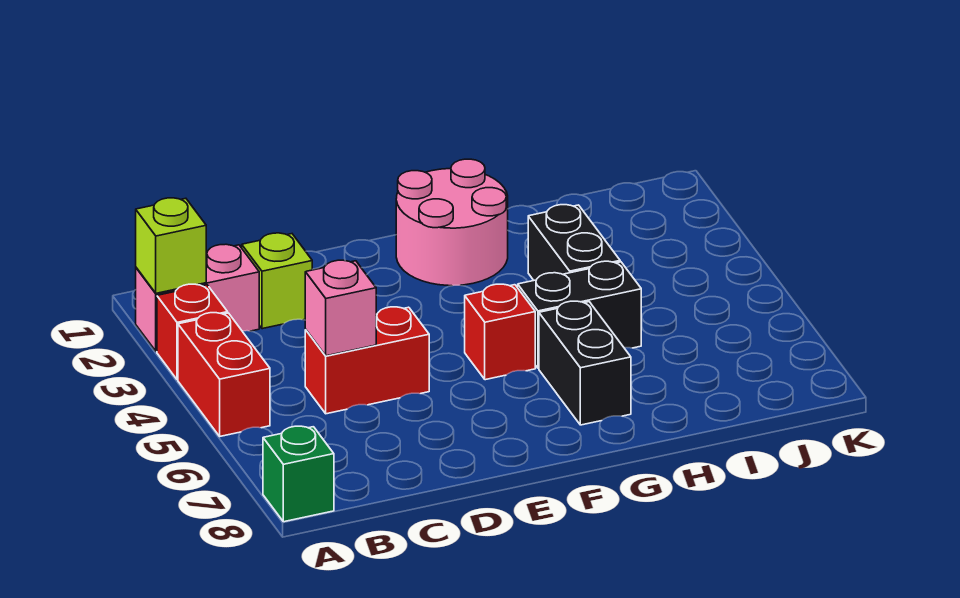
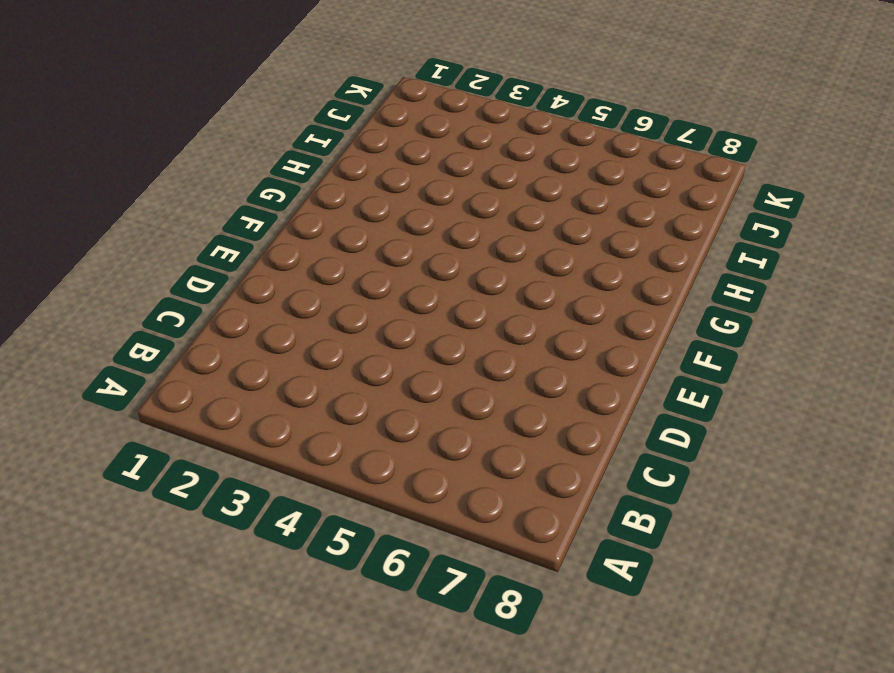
none -> pink 1x2 brick [136,244,259,351]
none -> red 1x1 brick [157,284,228,380]
none -> red 1x2 brick [178,313,270,436]

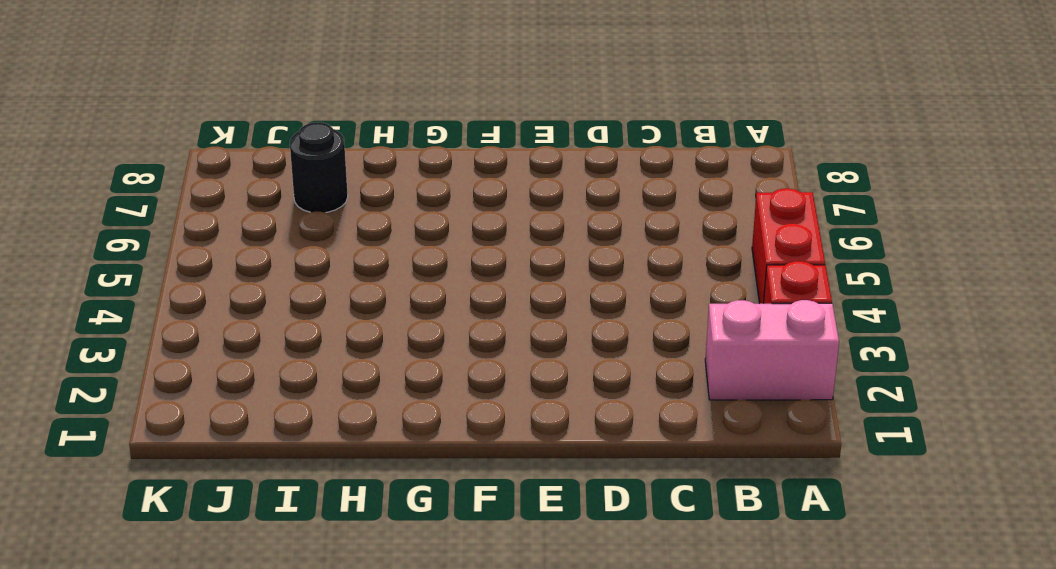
black 1x1 round brick [290,122,348,213] -> none
none -> green 1x1 brick [263,426,334,522]
none -> lime 1x1 brick [242,233,312,329]
none -> red 1x2 brick [305,307,429,414]

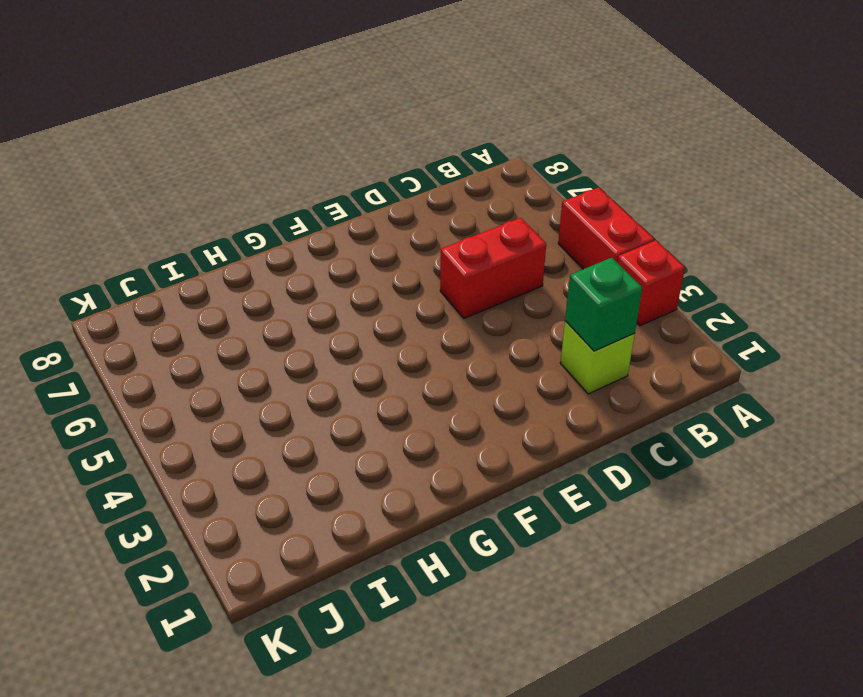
green 1x1 brick [565,258,642,351] -> green 1x1 brick moved to [263,426,334,522]
none -> pink 1x2 brick [136,244,259,351]
none -> pink 2x2 round brick [396,159,508,286]
none -> red 1x1 brick [465,284,535,380]

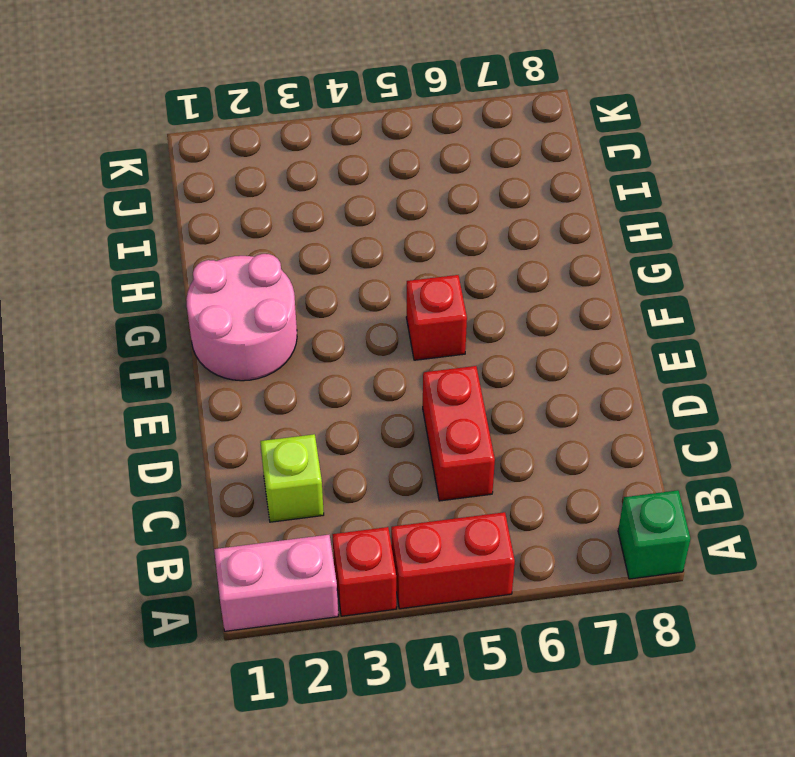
pink 1x2 brick [214,535,338,631] -> pink 1x2 brick turned to [136,244,259,351]
none -> black 1x2 brick [518,261,641,368]
none -> black 1x2 brick [539,301,631,425]
none -> black 1x2 brick [528,205,620,280]

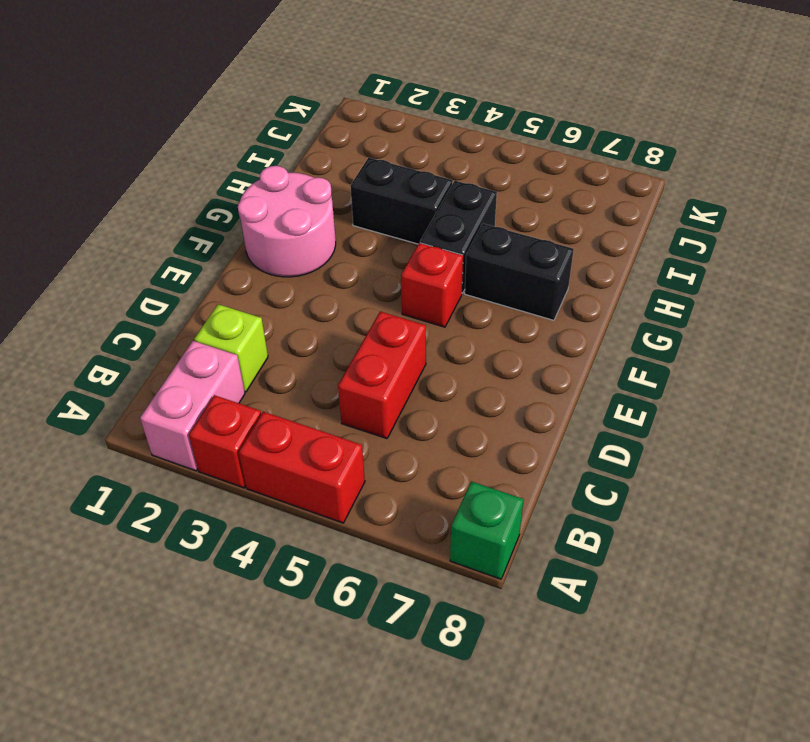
none -> lime 1x1 brick [136,198,206,293]
none -> pink 1x1 brick [305,260,376,356]

